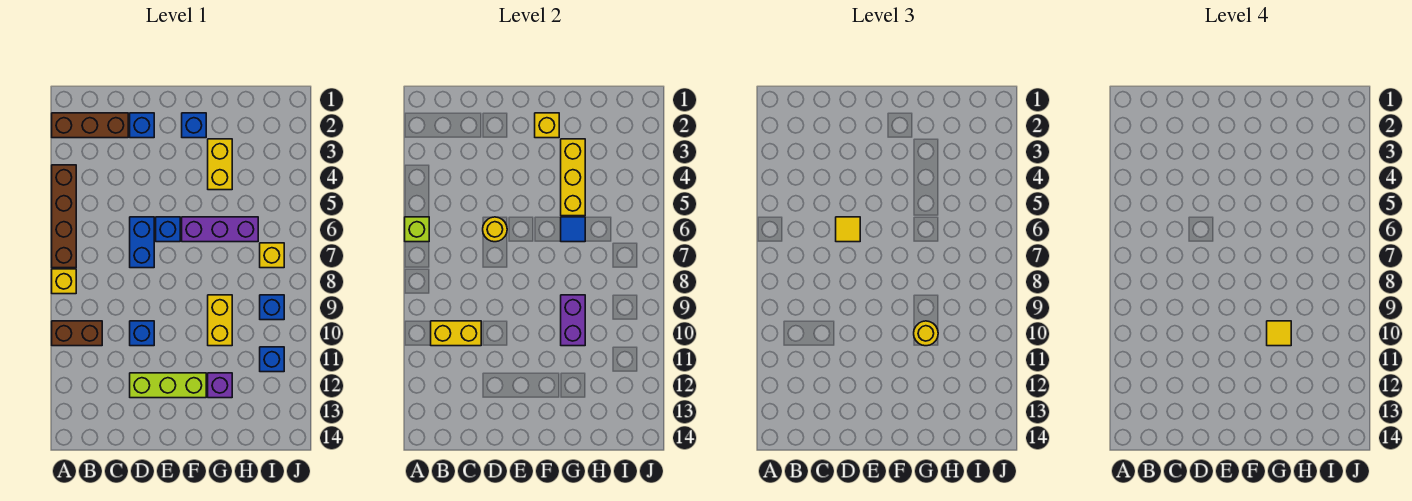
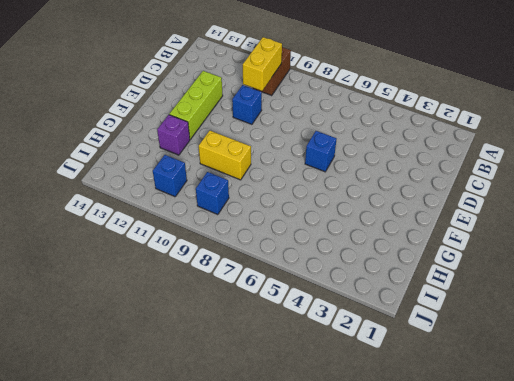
none -> brown 1x3 brick [52,113,128,138]
none -> brown 1x4 brick [52,165,76,268]
none -> yellow 1x1 brick [52,269,76,294]

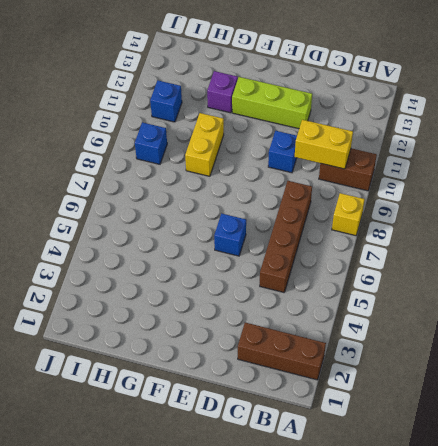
brown 1x4 brick [260,181,312,292] -> brown 1x4 brick moved to [52,165,76,268]
none -> blue 1x1 brick [130,113,154,138]
none -> blue 1x2 brick [130,217,154,268]
none -> blue 1x1 brick [182,113,206,138]

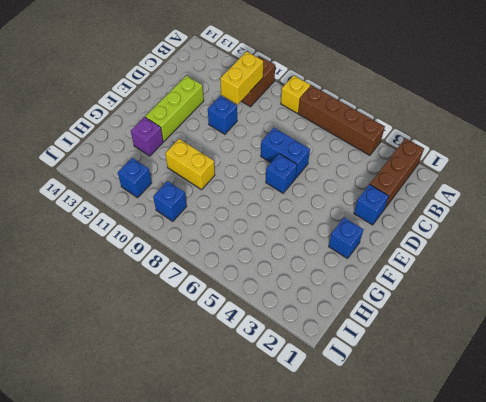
none -> purple 1x3 brick [182,217,258,242]
none -> yellow 1x2 brick [208,139,232,190]
none -> yellow 1x1 brick [260,243,284,268]

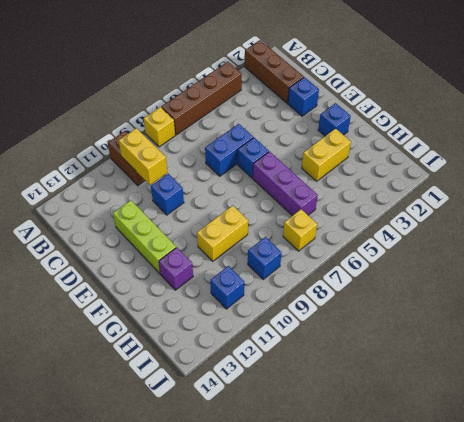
none -> lime 1x1 brick [405,217,429,242]
none -> yellow 1x1 round brick [483,217,507,242]
none -> yellow 1x1 brick [535,113,559,138]

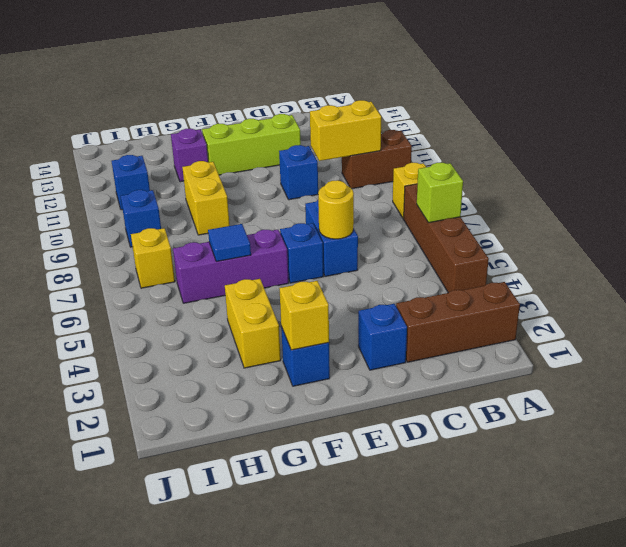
none -> yellow 1x3 brick [561,139,585,216]
none -> purple 1x2 brick [561,295,585,346]
none -> yellow 1x1 tile [836,217,860,242]

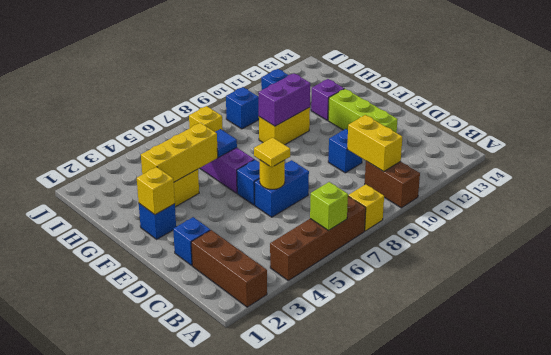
none -> yellow 1x1 round brick [914,321,938,346]
none -> yellow 1x1 tile [1267,321,1291,346]

